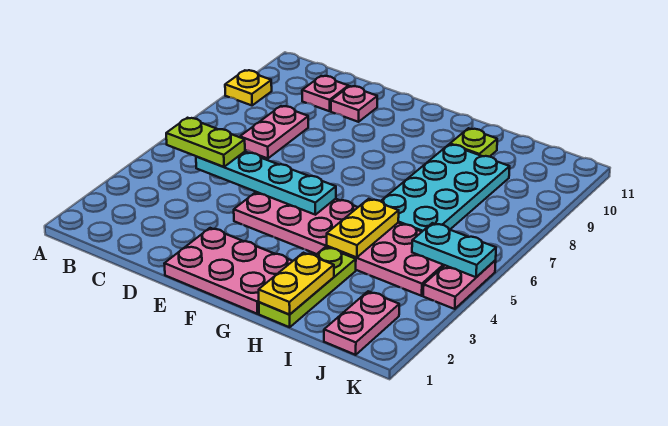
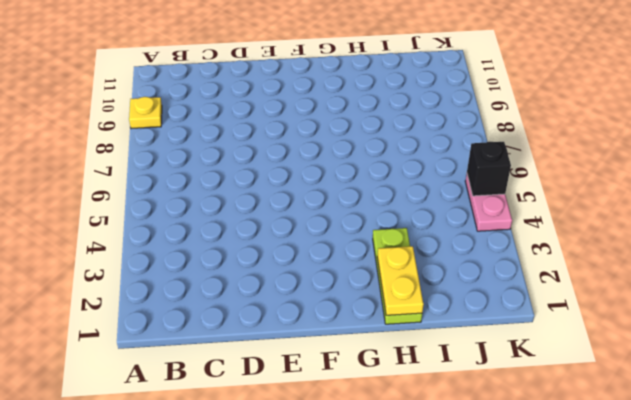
black 1x1 brick [467,142,511,196] -> cyan 1x2 plate [412,223,496,277]
none -> pink 1x2 plate [240,106,308,159]
none -> pink 1x1 plate [302,76,348,111]
none -> pink 1x1 plate [331,86,377,122]

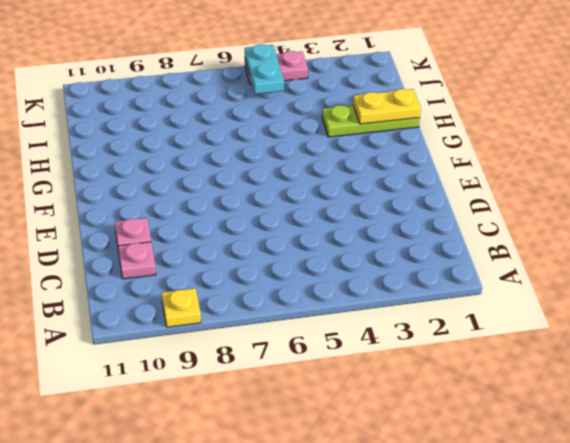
none -> pink 1x2 plate [240,106,308,159]
none -> pink 2x3 plate [164,228,292,314]
none -> pink 2x6 plate [234,192,445,296]

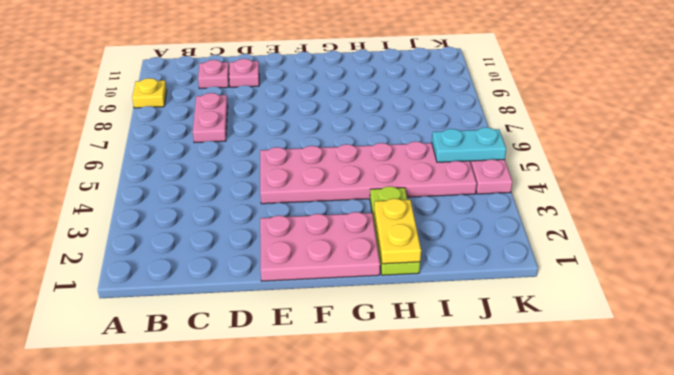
none -> cyan 2x4 plate [381,144,510,232]
none -> lime 1x1 plate [450,128,497,157]
none -> pink 1x2 plate [324,291,399,355]

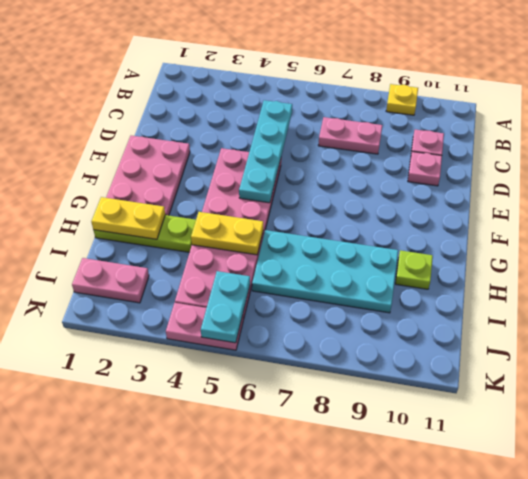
none -> lime 1x2 plate [166,118,245,167]

